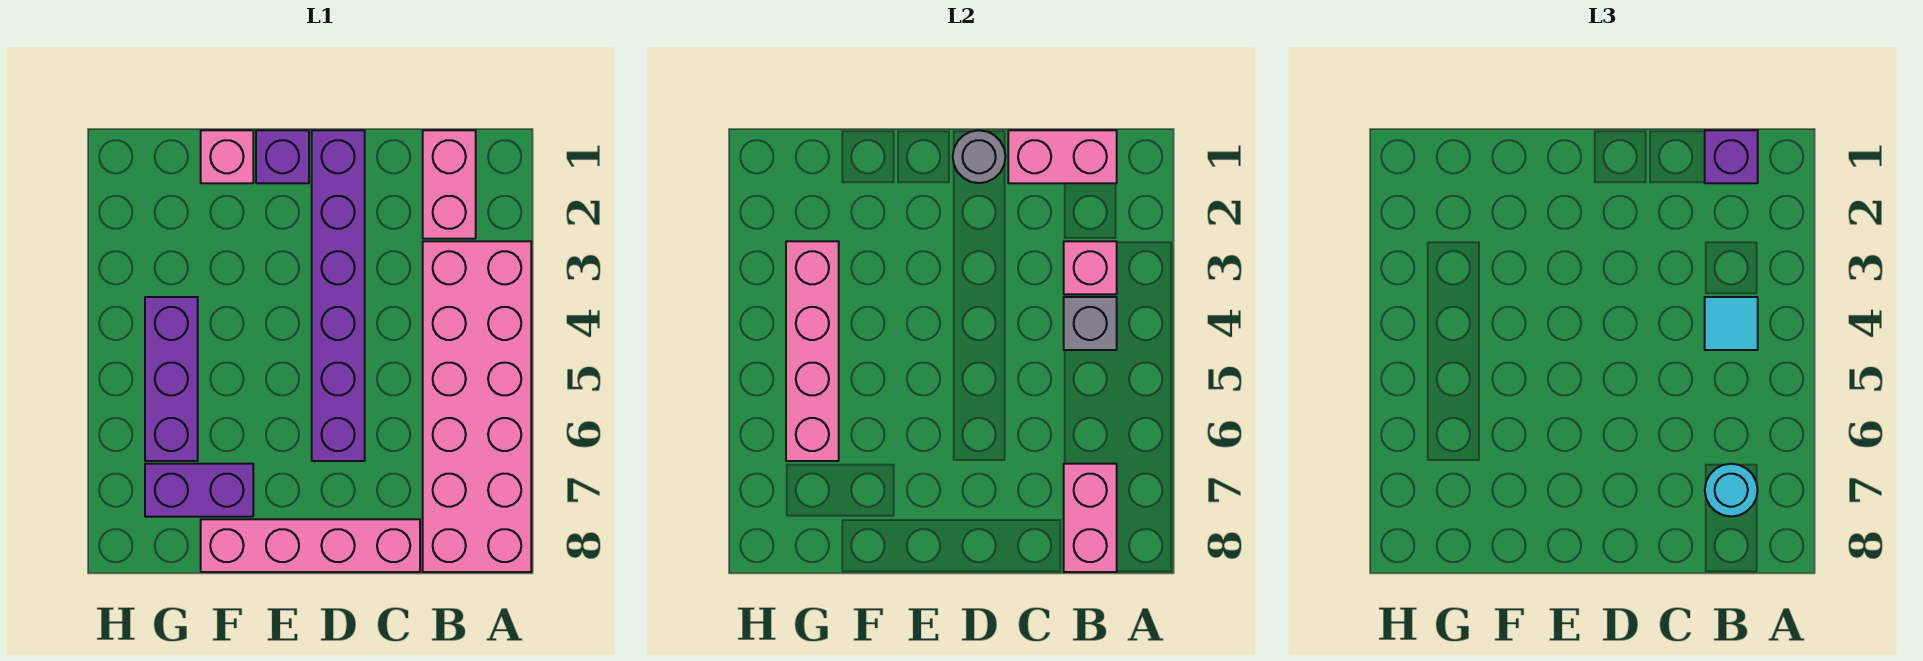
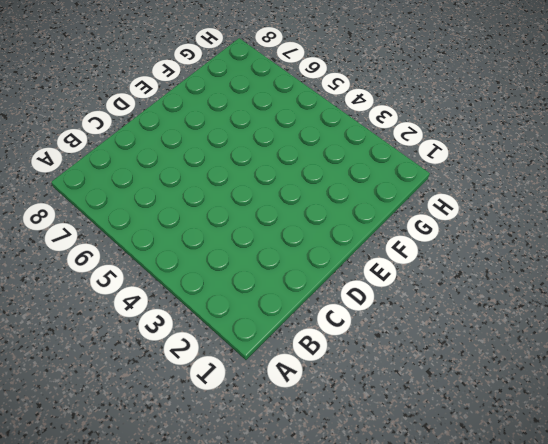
none -> pink 2x6 brick [423,241,531,572]
none -> pink 1x2 brick [423,130,476,239]
none -> pink 1x4 brick [201,519,420,572]

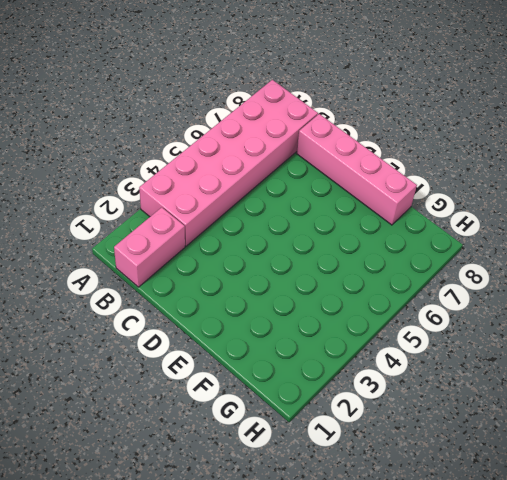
none -> purple 1x6 brick [312,130,365,461]
none -> purple 1x1 brick [256,130,309,183]
none -> pink 1x1 brick [201,130,253,183]

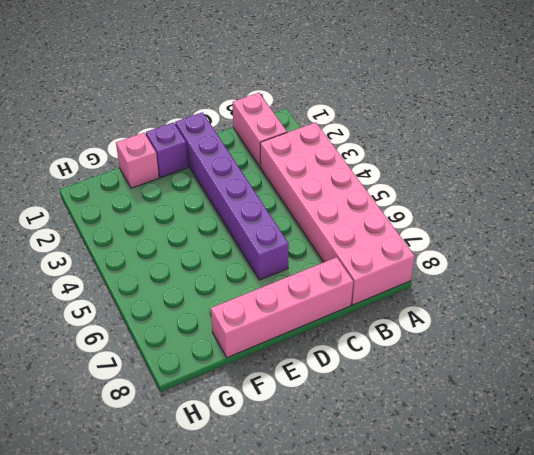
none -> purple 1x2 brick [145,464,253,517]
none -> purple 1x3 brick [145,297,198,461]
none -> pink 1x2 brick [1008,130,1117,183]

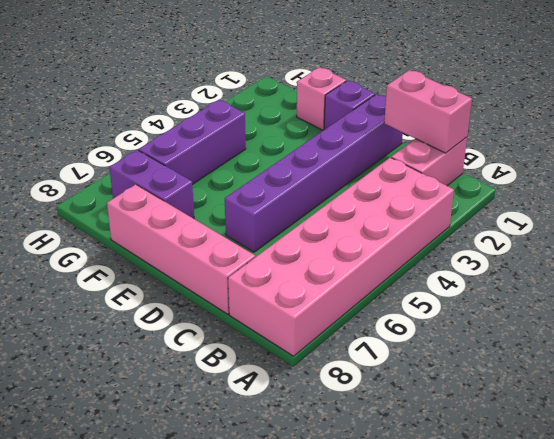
none -> pink 1x1 brick [1064,241,1117,294]
none -> grey 1x1 brick [1064,297,1117,350]
none -> pink 1x2 brick [1064,464,1117,572]

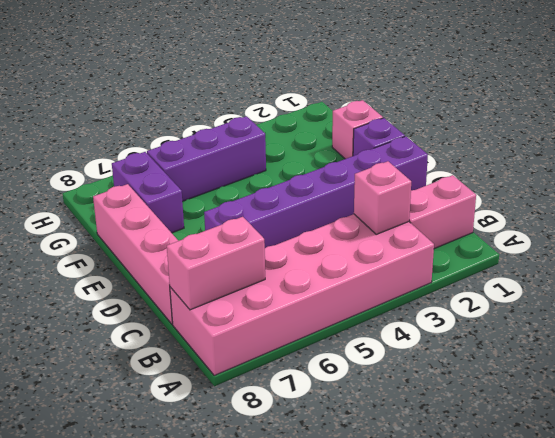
none -> pink 1x2 brick [1008,130,1117,183]
none -> grey 1x1 brick [1064,297,1117,350]
none -> grey 1x1 round brick [953,130,1005,183]

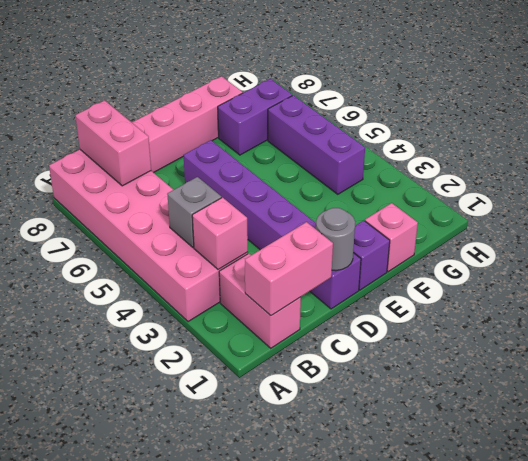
none -> pink 1x4 brick [786,241,839,461]
none -> purple 1x1 brick [1705,130,1758,183]
none -> cyan 1x1 tile [1705,297,1758,350]

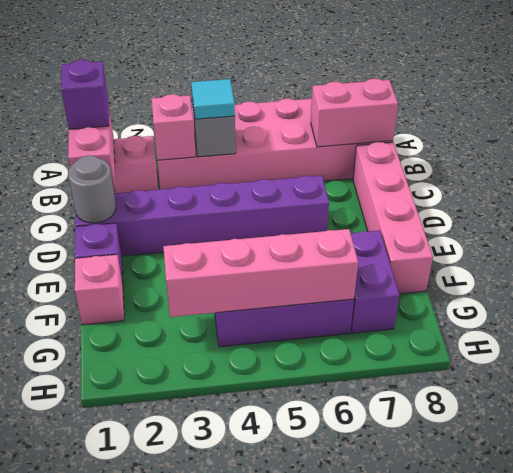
none -> cyan 1x1 round brick [1705,464,1758,517]

